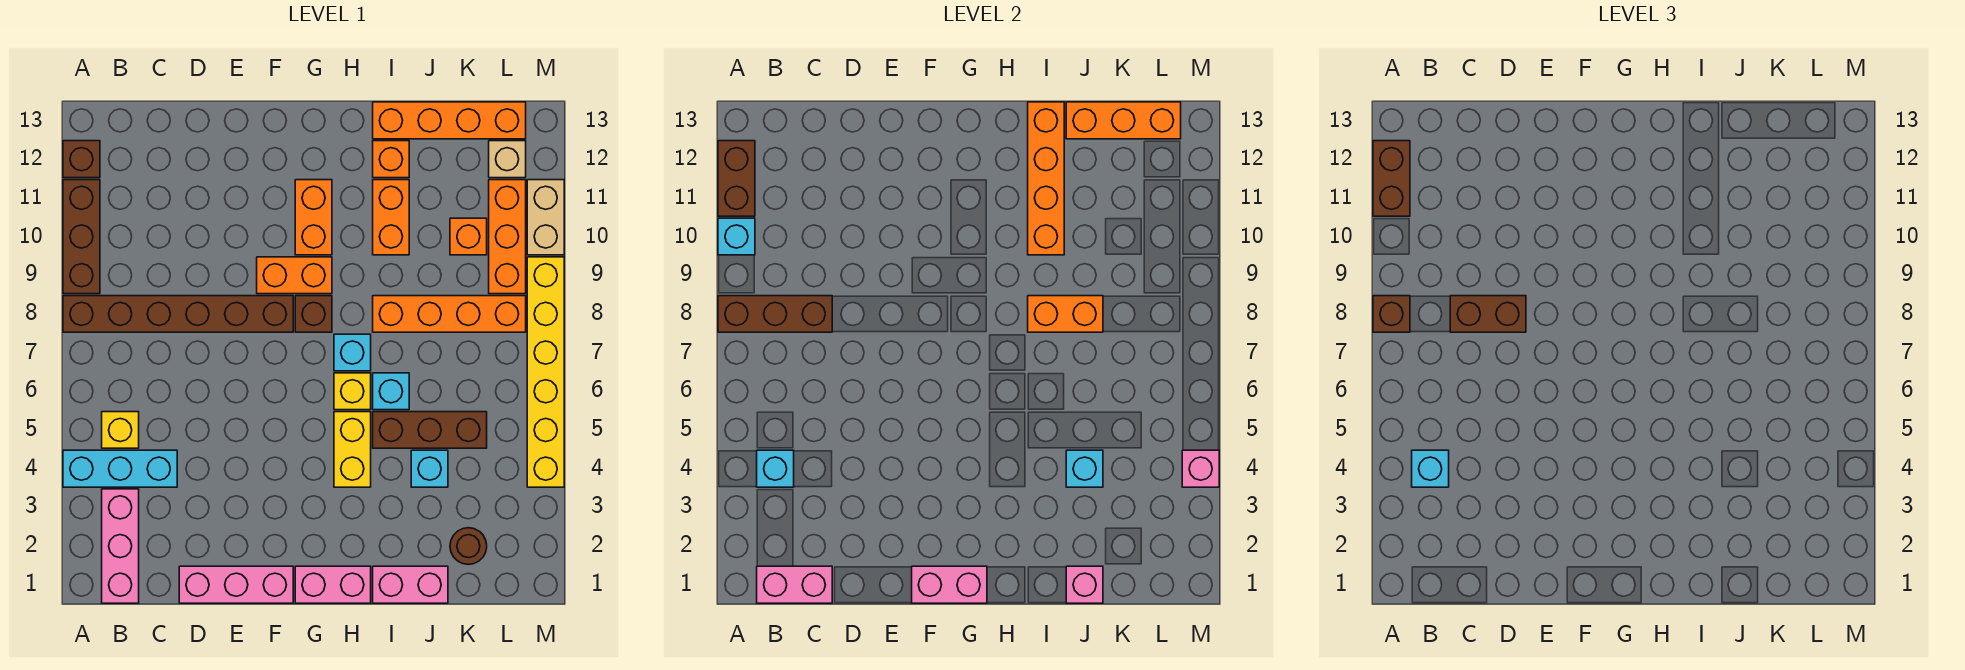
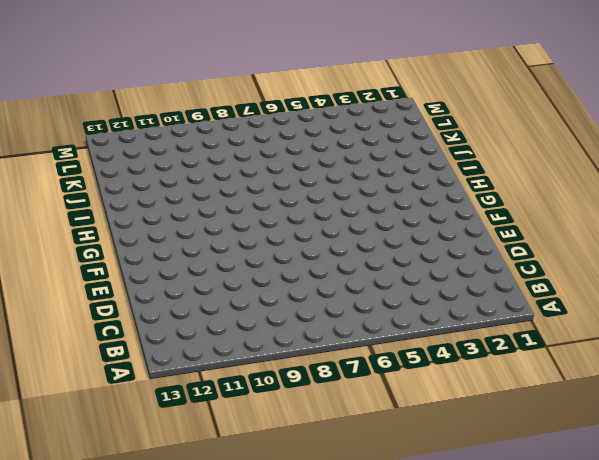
none -> cyan 1x3 brick [63,450,177,487]
none -> brown 1x6 brick [63,296,293,332]
none -> brown 1x3 brick [63,180,100,294]
none -> brown 1x1 brick [63,141,100,178]

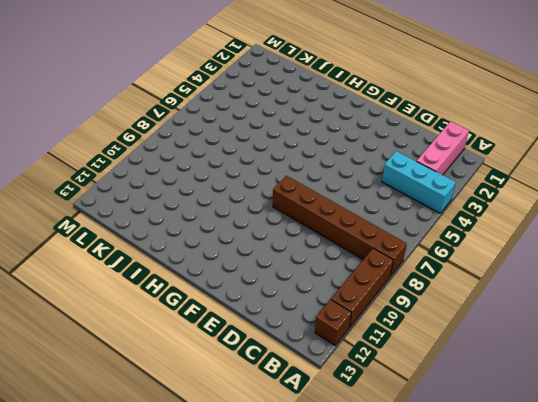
none -> yellow 1x1 brick [102,412,139,448]
none -> pink 1x3 brick [179,566,293,603]
none -> orange 1x2 brick [257,257,332,294]
none -> pink 1x2 brick [295,566,371,603]

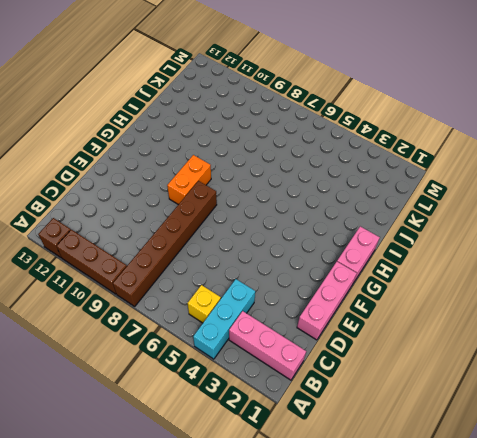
none -> brown 1x1 brick [295,296,332,332]
none -> orange 1x2 brick [295,180,332,255]
none -> yellow 1x2 brick [334,412,371,487]
none -> yellow 1x1 brick [334,373,371,410]

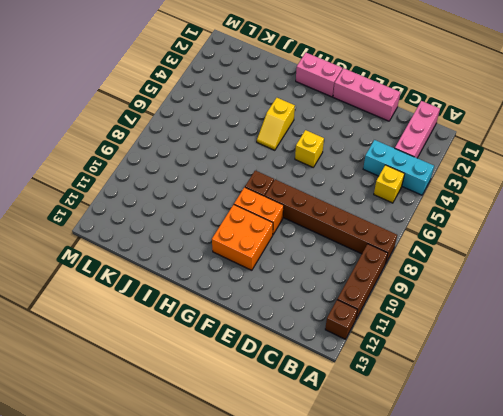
yellow 1x1 brick [295,130,324,167] -> yellow 1x1 brick moved to [334,373,371,410]
orange 2x2 brick [212,205,273,270] -> orange 1x2 brick [295,180,332,255]
yellow 1x2 slope [257,98,295,150] -> yellow 1x2 brick [334,412,371,487]
none -> cyan 1x1 brick [334,334,371,371]
none -> pink 1x2 brick [373,566,448,603]
none -> brown 1x3 brick [373,412,487,448]
none -> cyan 1x1 brick [373,373,409,410]

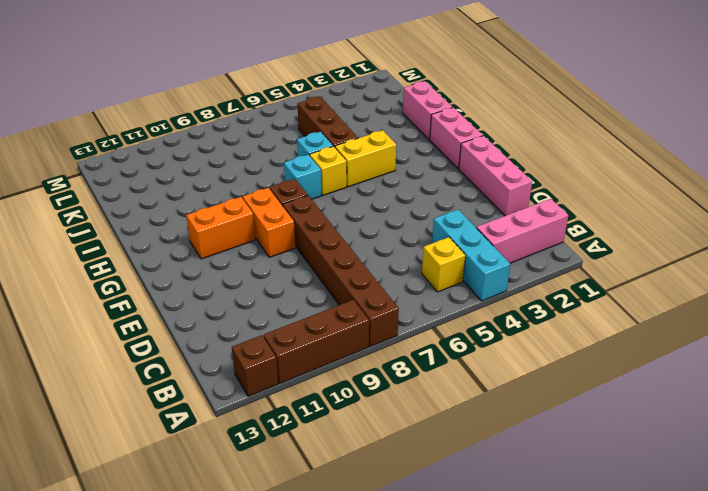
none -> orange 1x4 brick [373,296,526,332]
none -> orange 1x2 brick [373,180,409,255]
none -> orange 1x1 brick [373,141,409,178]
none -> orange 1x4 brick [373,102,526,139]

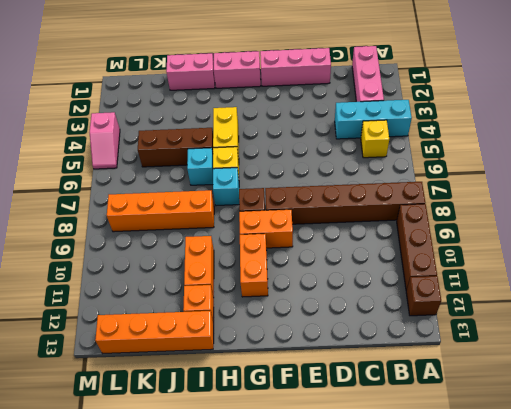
pink 1x2 slope [90,112,120,169] -> yellow 1x6 brick [527,257,564,487]
none -> cyan 1x1 brick [411,450,448,487]
none -> brown 1x1 round brick [450,528,487,565]
none -> orange 1x1 brick [450,218,487,255]
none -> orange 1x3 brick [489,180,526,294]

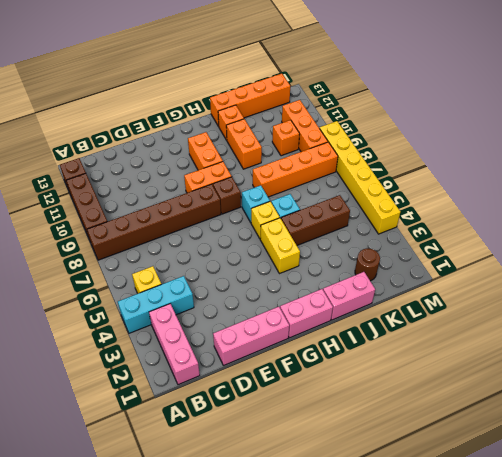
none -> cyan 1x1 brick [411,450,448,487]
none -> tan 1x1 brick [489,141,526,178]
none -> tan 1x2 brick [527,180,564,255]
none -> brown 1x3 brick [718,296,832,332]

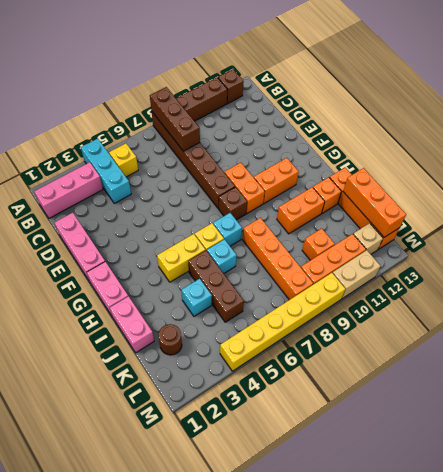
none -> cyan 1x1 brick [718,218,755,255]
none -> brown 1x2 brick [718,141,755,216]
none -> pink 1x2 brick [757,566,832,603]
none -> cyan 1x1 brick [757,450,794,487]

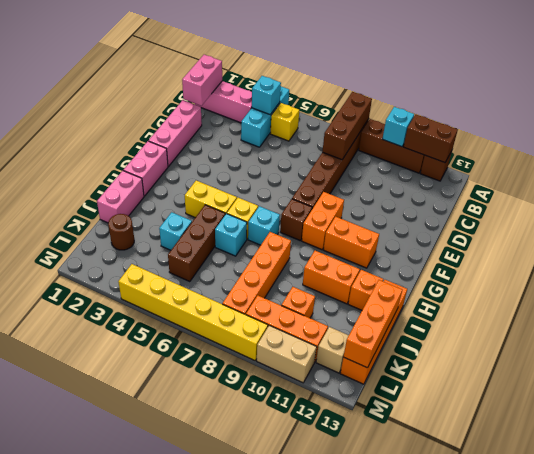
none -> pink 1x2 brick [912,566,987,603]
none -> orange 1x2 brick [1028,296,1103,332]
none -> orange 1x4 brick [1028,102,1064,255]
none -> pink 1x1 brick [1066,566,1103,603]

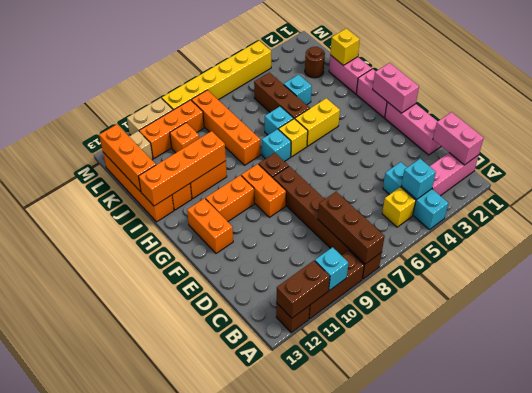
orange 1x2 brick [187,198,233,253] -> orange 1x2 brick moved to [1028,296,1103,332]
yellow 1x1 brick [330,28,360,66] -> pink 1x1 brick [1066,566,1103,603]
none -> cyan 1x1 brick [1066,450,1103,487]
none -> pink 1x1 brick [1182,450,1219,487]
none -> brown 1x1 brick [1373,296,1410,332]
none -> brown 1x2 brick [1373,141,1410,216]

